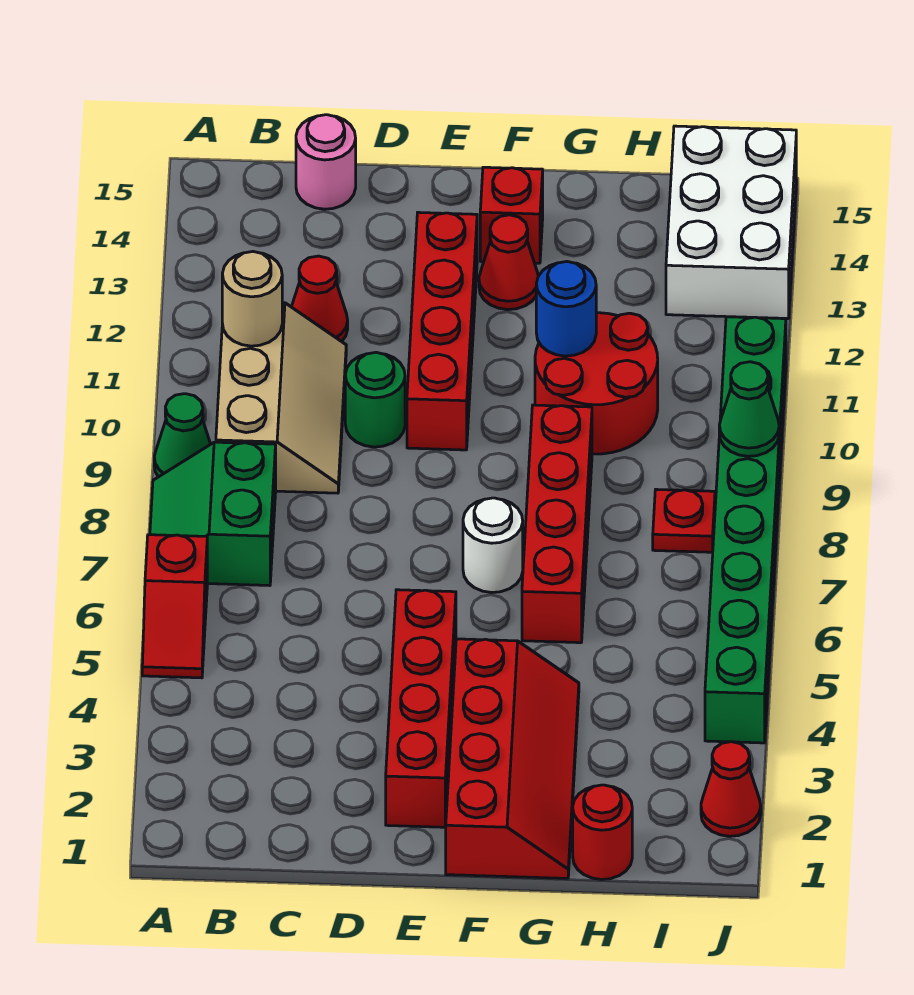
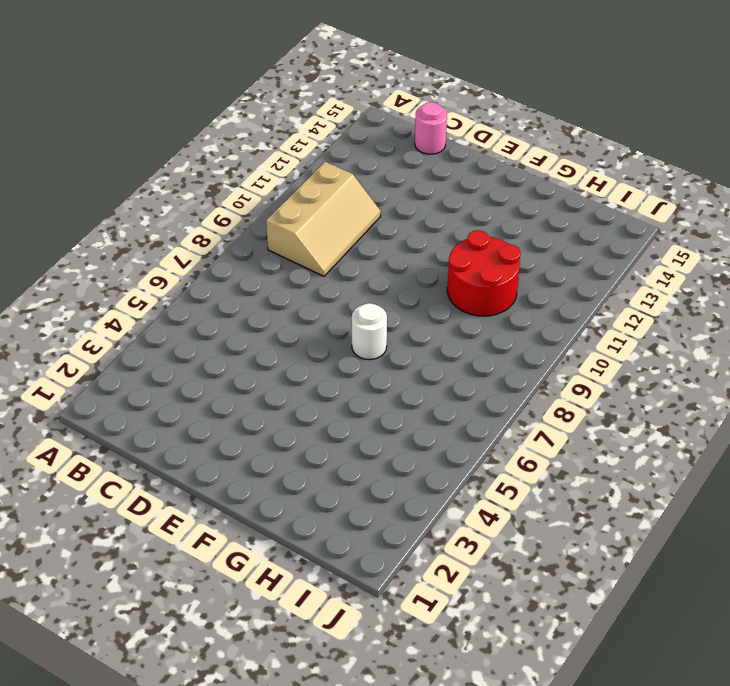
none -> red 1x2 slope [142,535,207,678]
none -> green 2x2 slope [150,442,276,586]
none -> green 1x1 cone [154,394,211,477]

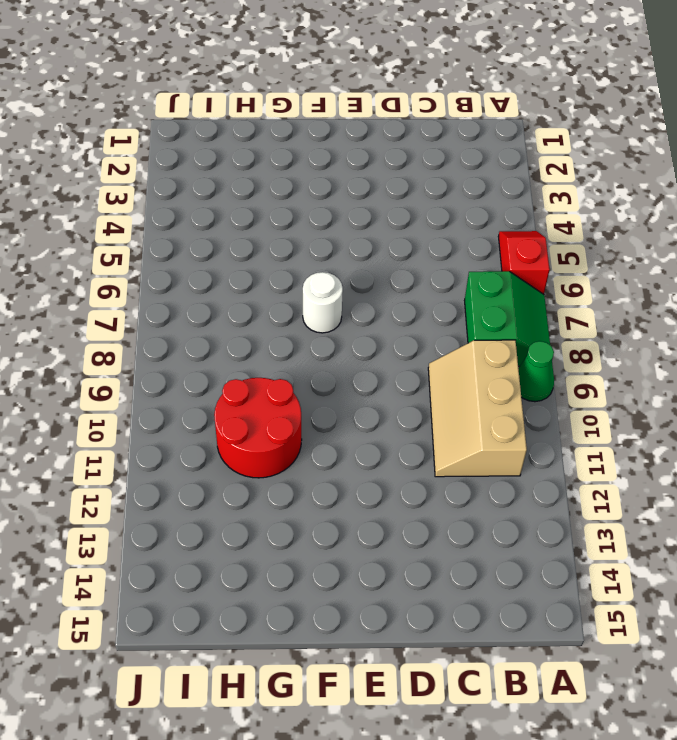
none -> red 1x1 cone [292,256,348,342]
none -> pink 1x1 round brick [296,115,356,209]
none -> green 1x1 round brick [345,352,405,447]

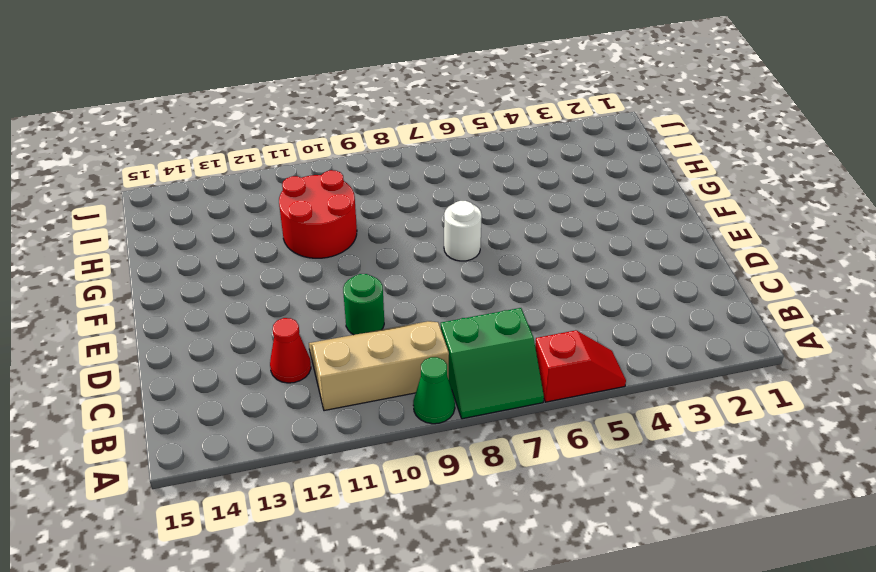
none -> pink 1x1 round brick [296,115,356,209]
none -> red 1x4 brick [386,590,456,827]
none -> red 1x4 brick [407,212,477,450]

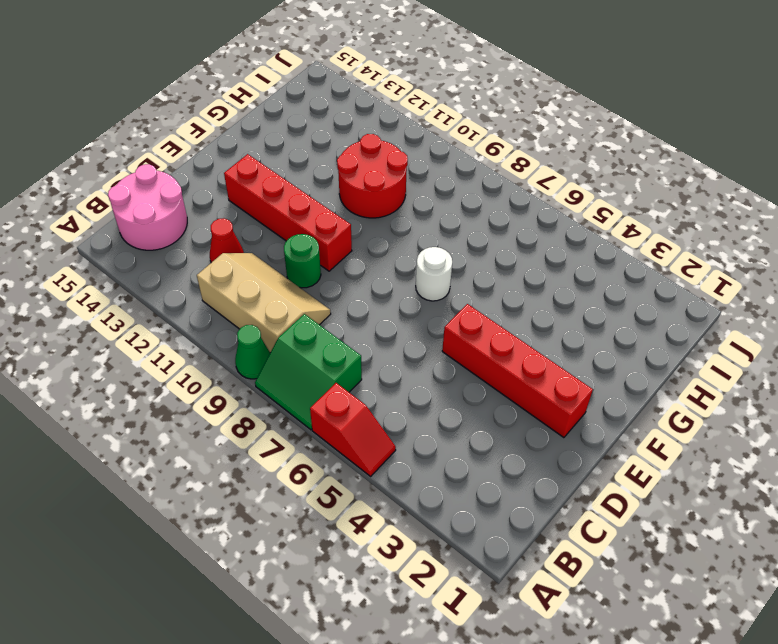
pink 2x2 round brick [108,164,187,250] -> pink 1x1 round brick [296,115,356,209]
none -> red 2x4 slope [446,639,579,878]
none -> red 1x1 cone [479,215,538,310]
none -> red 1x1 brick [480,167,543,263]

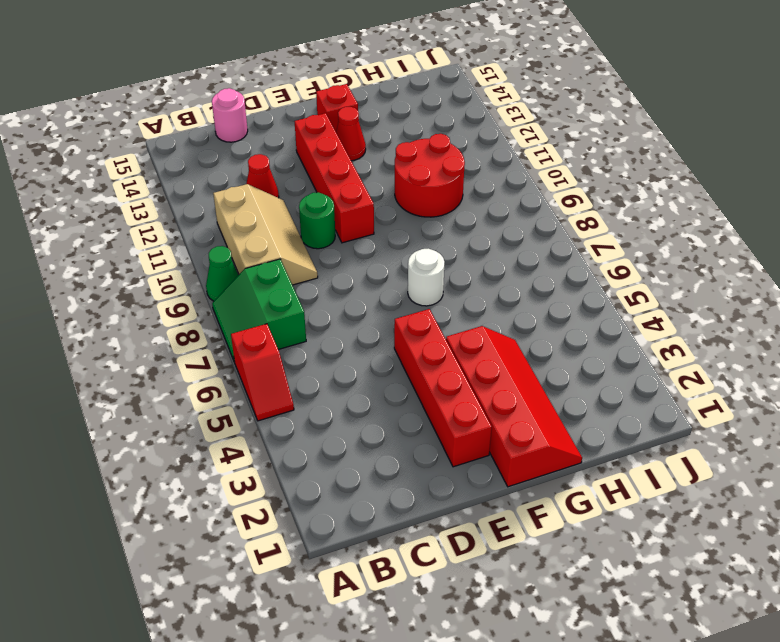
none -> red 1x4 brick [522,405,592,643]
none -> red 1x1 round brick [573,785,632,880]
none -> red 1x1 plate [653,489,715,552]

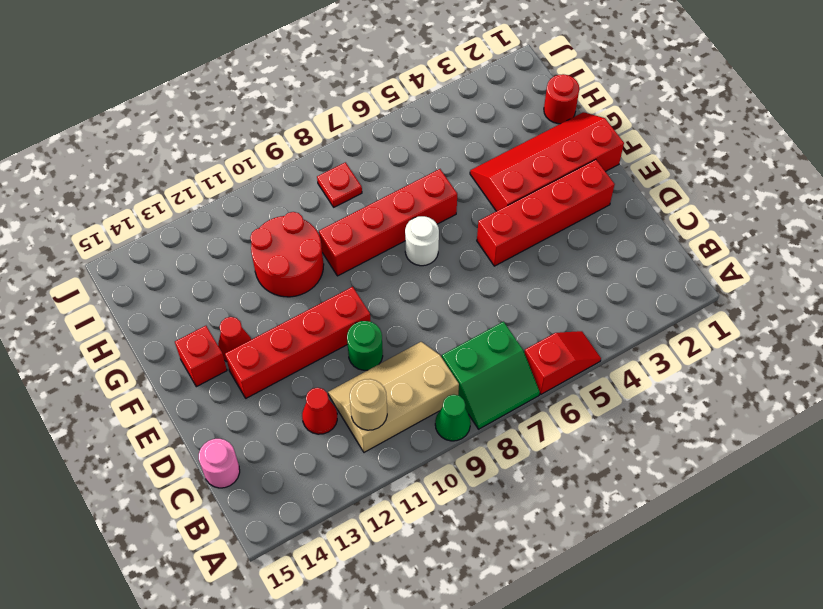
none -> white 2x3 brick [666,126,796,318]
none -> red 1x1 cone [701,742,761,836]
none -> green 1x8 brick [705,317,786,743]

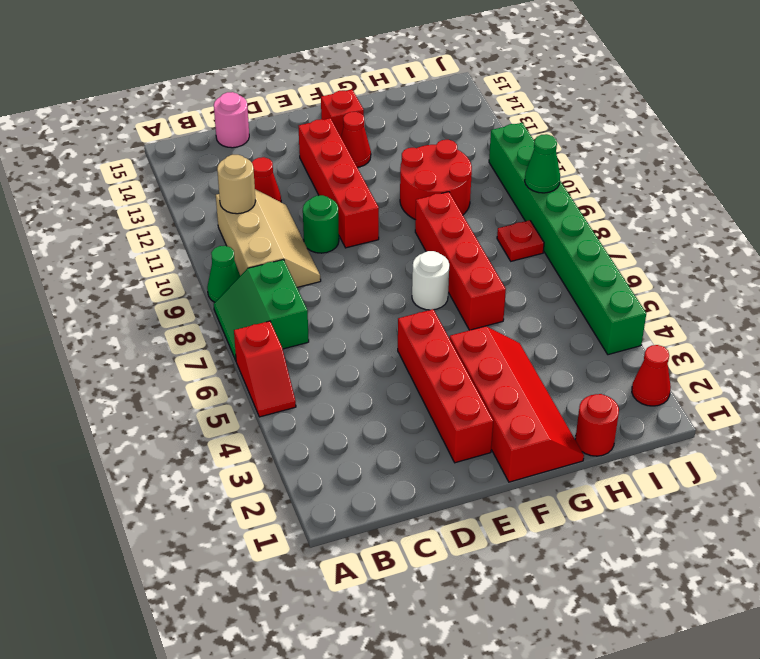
none -> white 2x3 brick [666,126,796,318]
none -> blue 1x1 round brick [536,262,596,356]

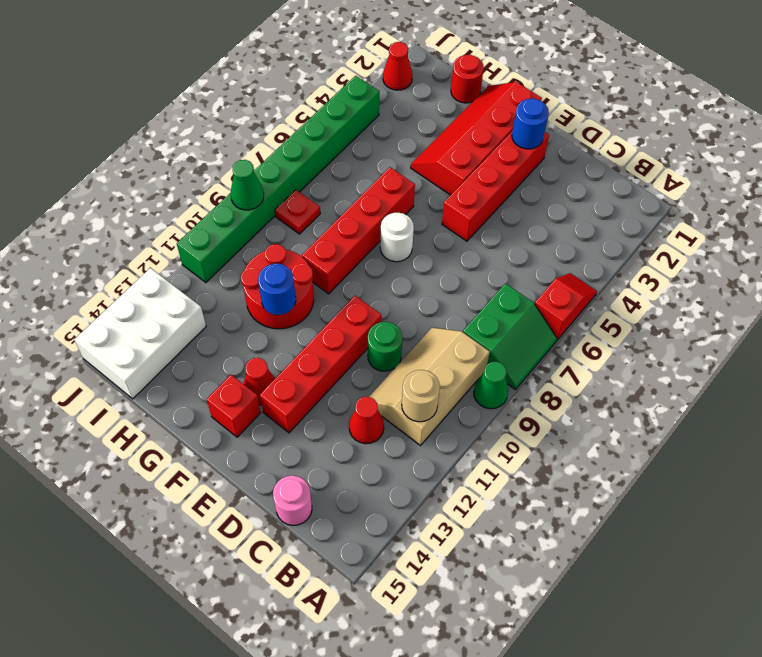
blue 1x1 round brick [512,99,549,149] -> none

